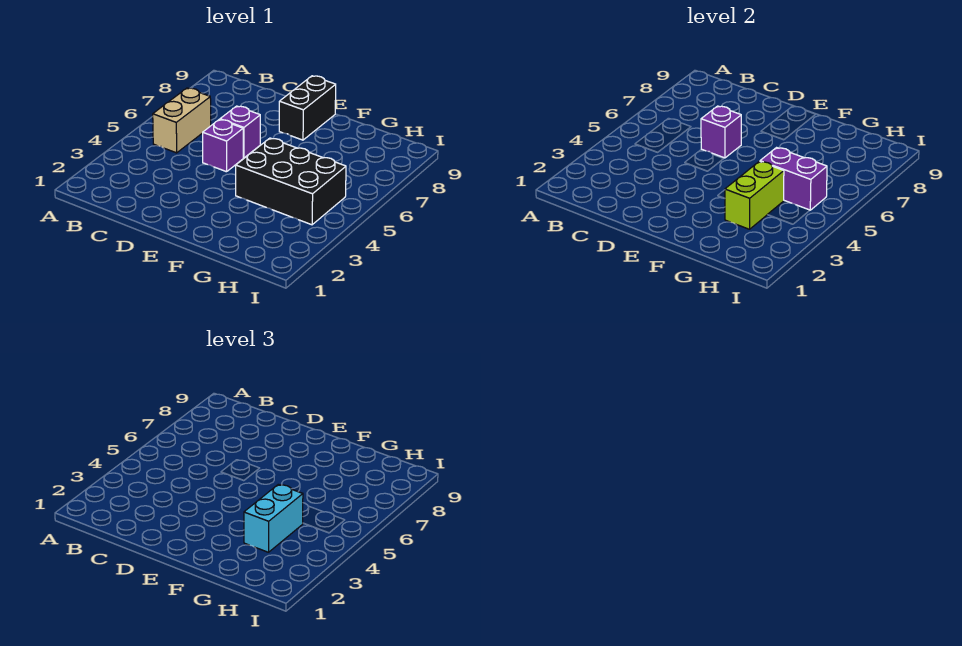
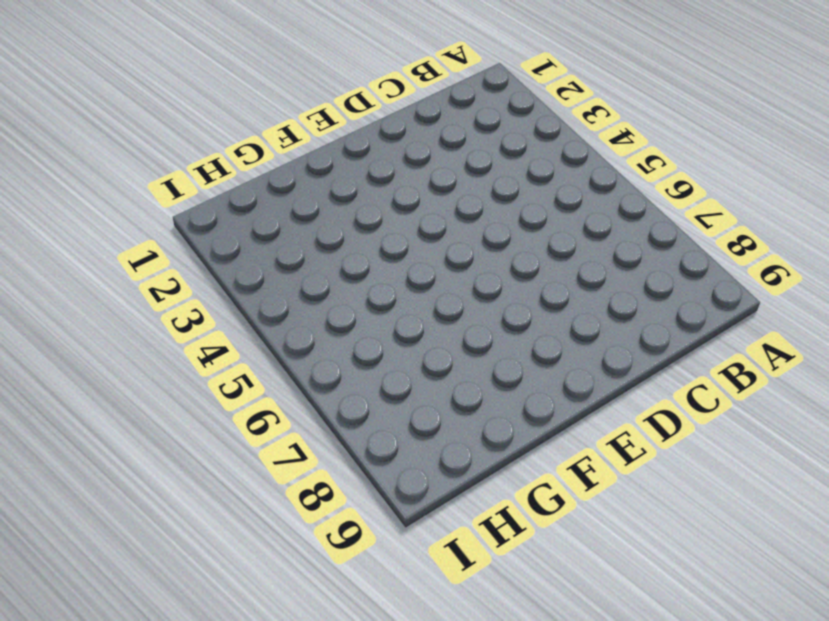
none -> tan 1x2 brick [153,88,211,153]
none -> purple 1x1 brick [203,119,243,172]

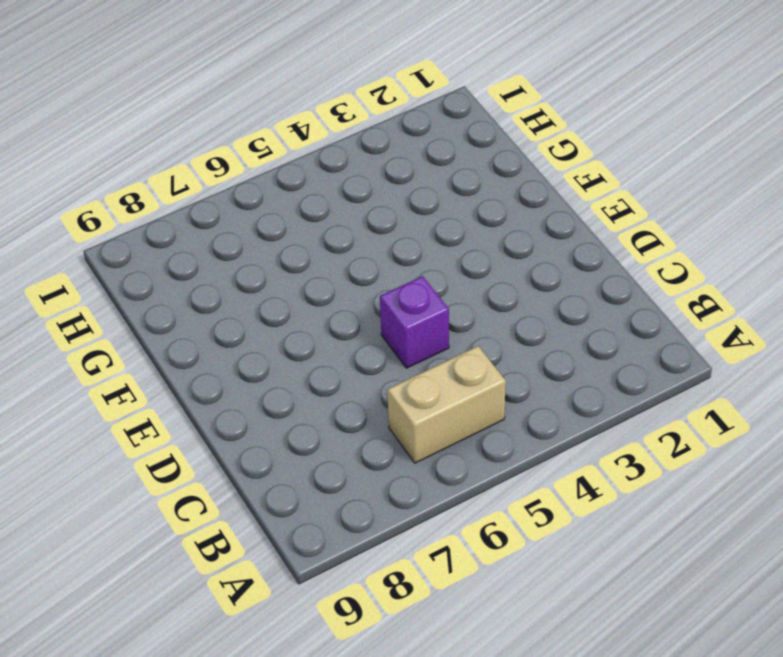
none -> purple 1x1 brick [220,106,260,158]
none -> black 1x2 brick [279,76,336,140]

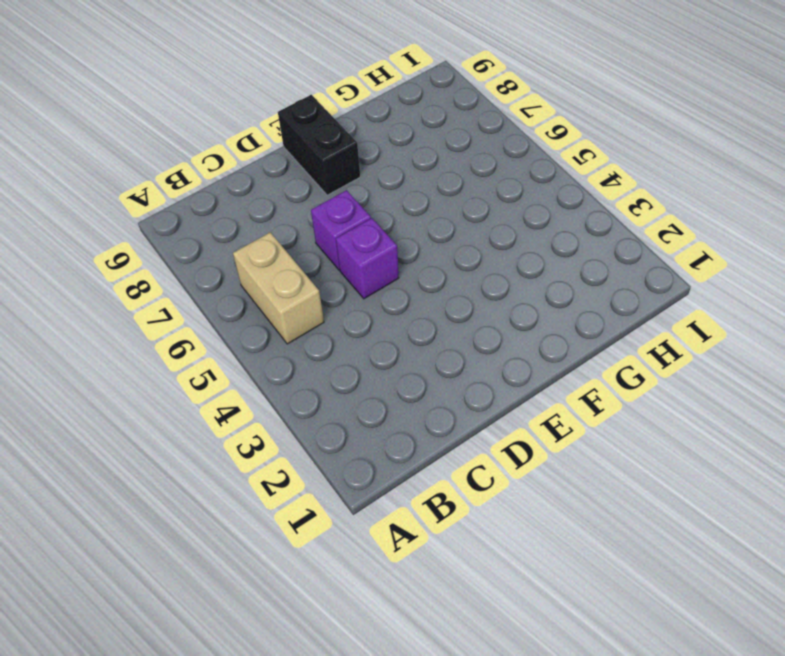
none -> black 2x3 brick [236,138,346,225]
none -> purple 1x1 brick [701,106,741,158]

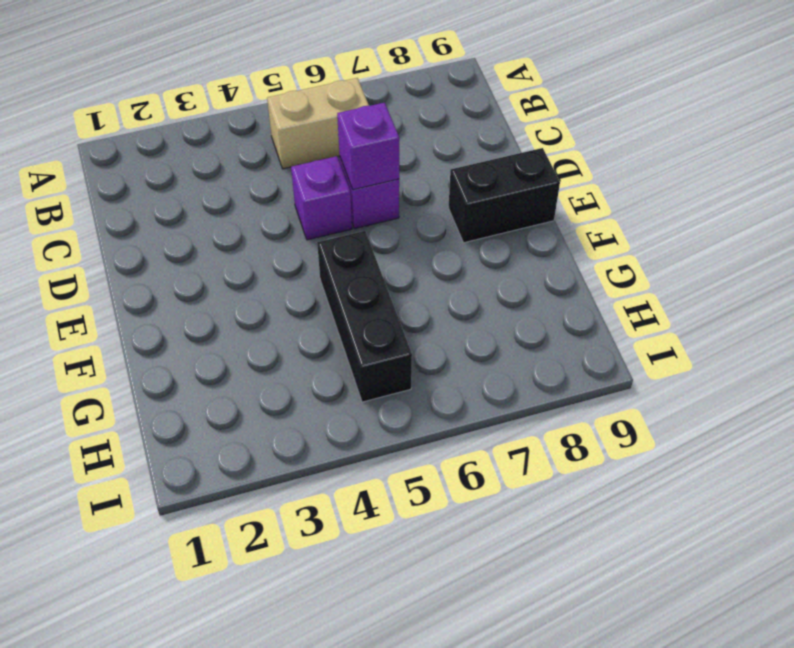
black 1x3 brick [317,231,412,402] -> black 2x3 brick [236,138,346,225]
none -> lime 1x2 brick [725,161,784,229]
none -> purple 1x2 brick [760,148,827,210]

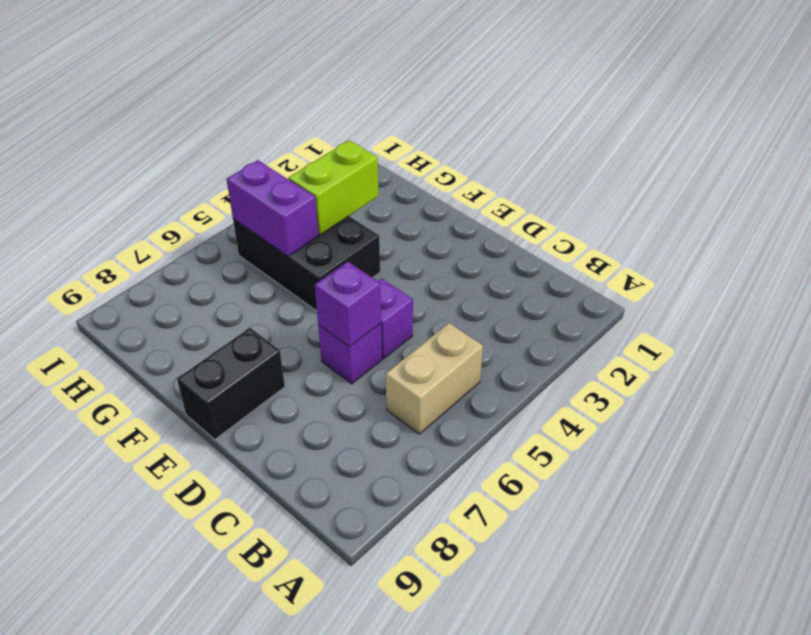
none -> cyan 1x2 brick [244,484,303,552]

